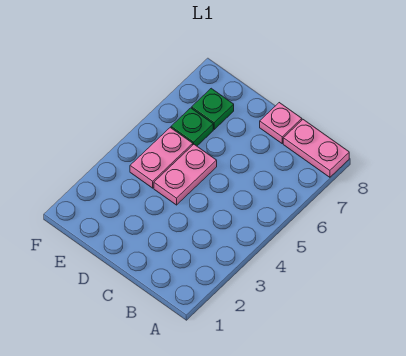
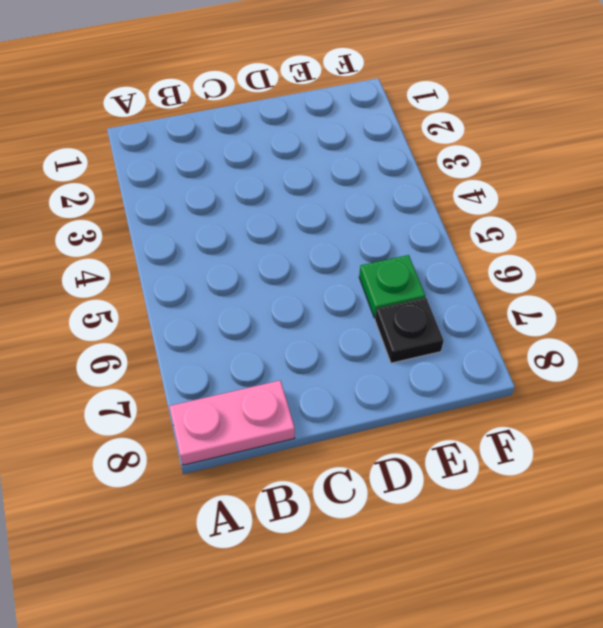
black 1x1 plate [375,298,444,363] -> green 1x1 plate [192,88,234,129]
none -> pink 1x1 plate [260,103,302,143]
none -> pink 1x2 plate [154,145,217,205]

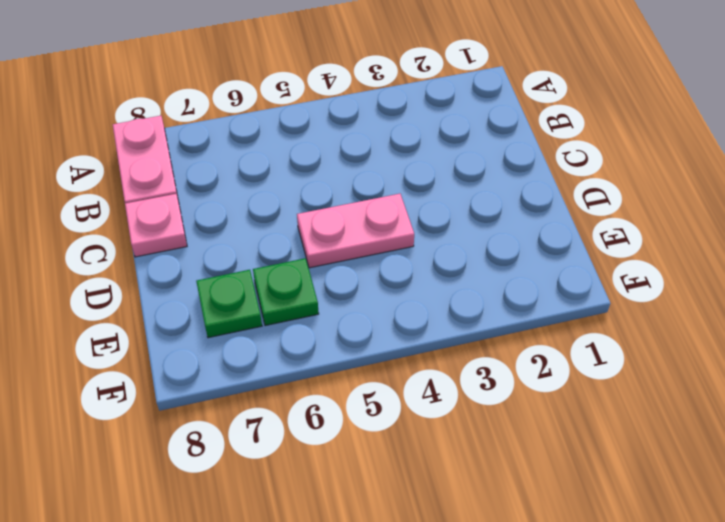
none -> pink 1x2 plate [130,128,193,188]

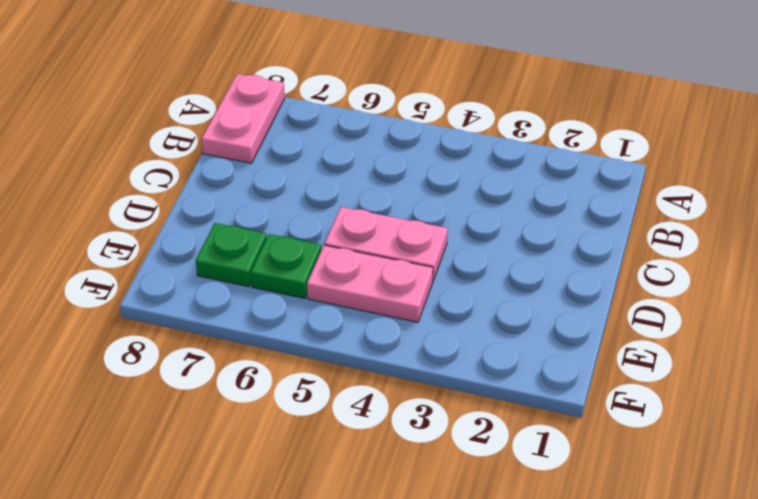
none -> pink 1x1 plate [260,103,302,143]

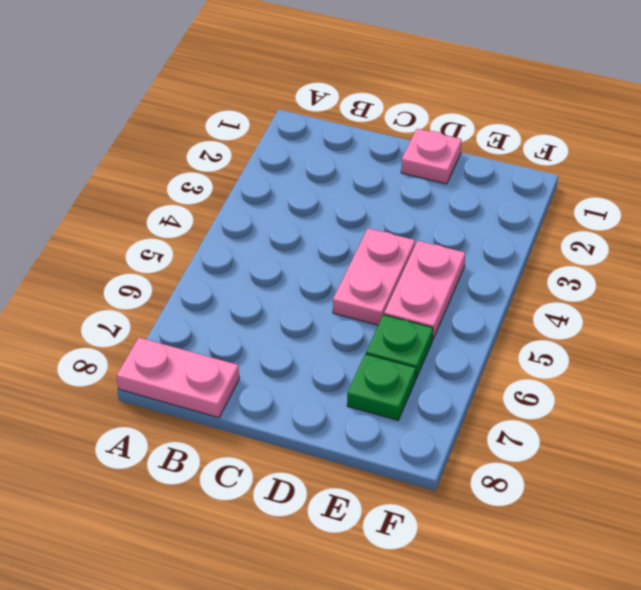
pink 1x1 plate [401,129,462,184] -> pink 1x1 plate moved to [260,103,302,143]

